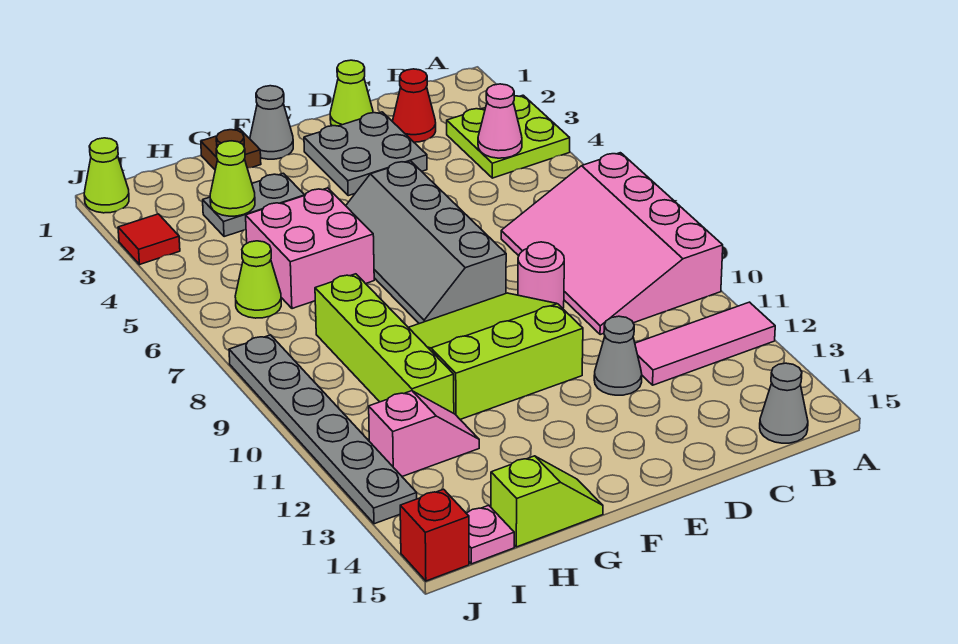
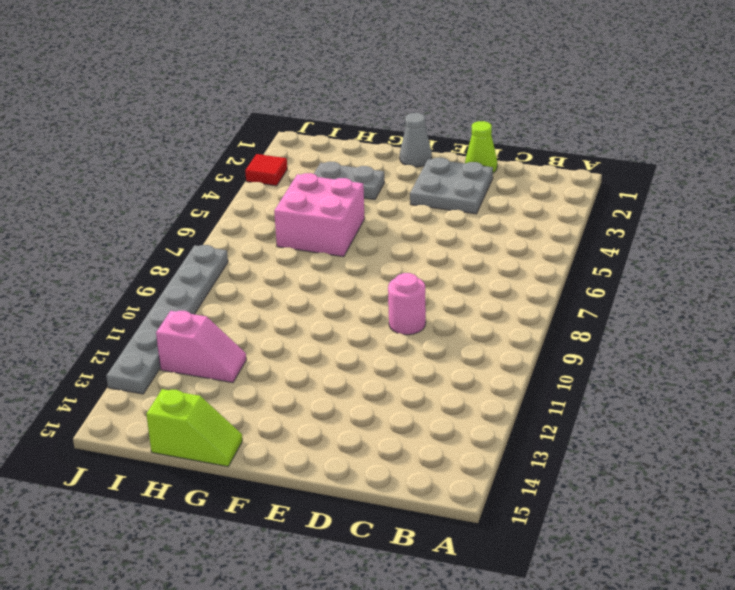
none -> lime 2x2 plate [447,95,570,178]
none -> pink 3x4 slope [501,153,723,335]
none -> pink 1x3 tile [635,302,775,385]

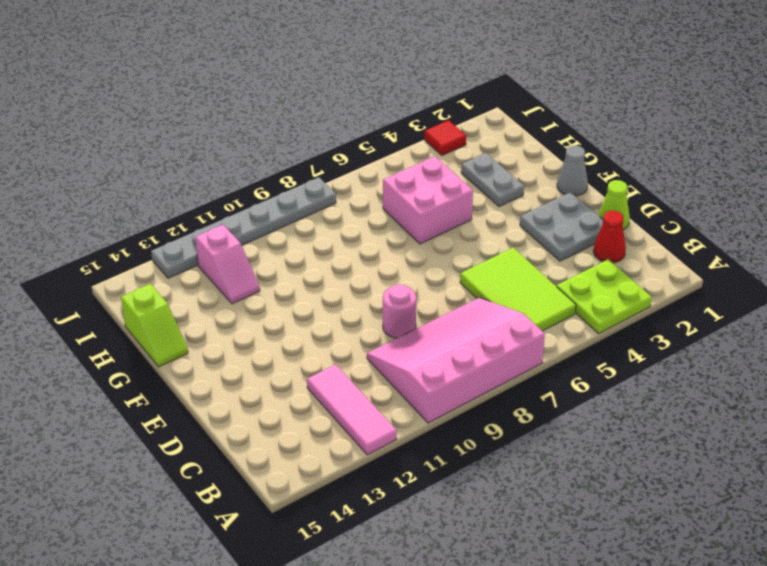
lime 2x3 tile [460,248,576,331] -> none
none -> grey 1x1 cone [760,363,808,443]
none -> grey 1x1 cone [594,316,642,395]
none -> grey 2x4 slope [346,161,506,324]

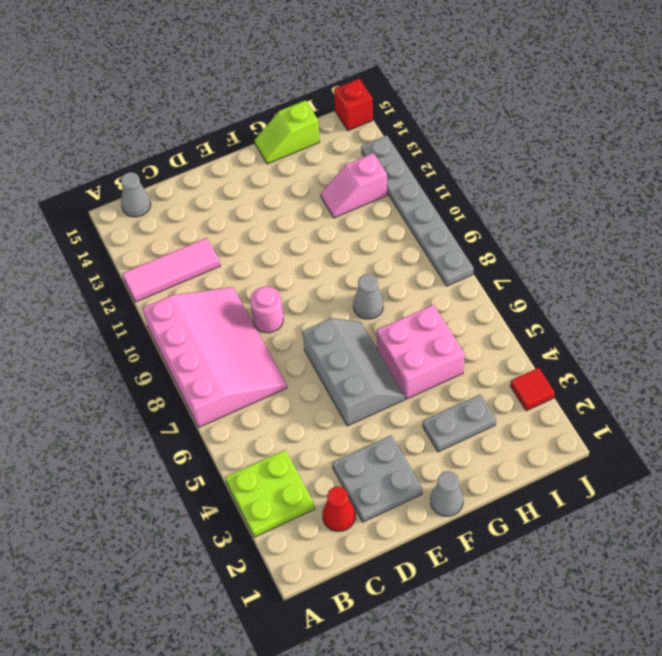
grey 2x3 slope [303,318,405,426] -> grey 2x4 slope [346,161,506,324]
grey 1x1 cone [353,274,383,319] -> grey 1x1 cone moved to [594,316,642,395]
none -> lime 1x1 cone [330,60,373,126]
none -> lime 3x3 slope [408,293,583,419]
none -> brown 1x1 plate [201,129,261,169]

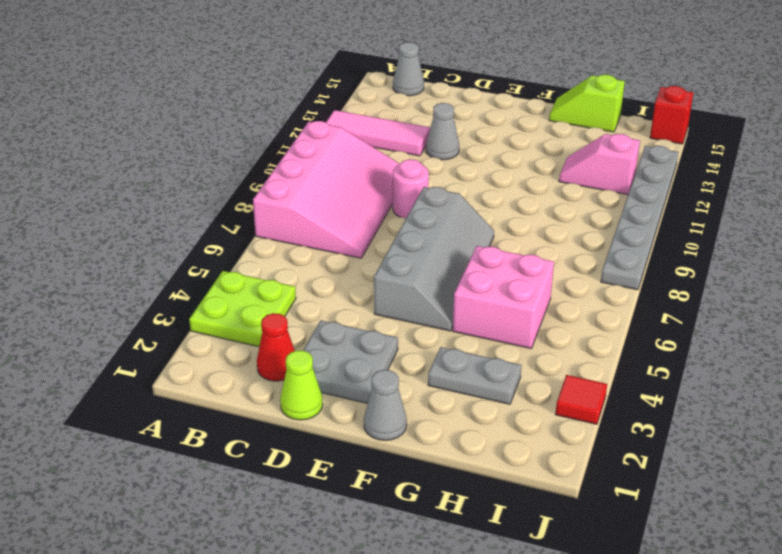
none -> lime 3x3 slope [408,293,583,419]
none -> brown 1x1 plate [201,129,261,169]
none -> lime 1x4 brick [315,274,454,413]

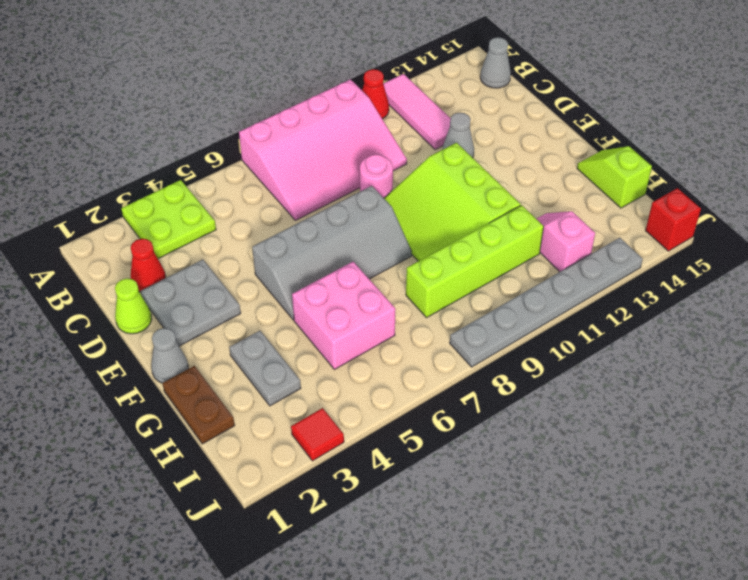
red 1x1 cone [362,69,389,119] -> none
brown 1x2 plate [163,366,235,444] -> brown 1x1 plate [201,129,261,169]
none -> lime 1x1 cone [235,241,281,318]
none -> pink 1x1 plate [466,505,514,564]
none -> lime 1x1 cone [84,138,129,213]

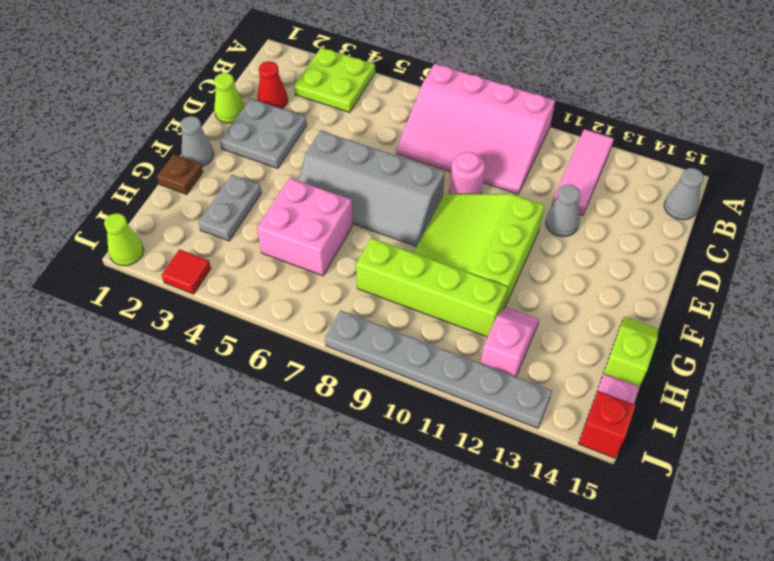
none -> lime 1x1 cone [235,241,281,318]
none -> pink 1x1 cone [478,84,522,158]
none -> lime 1x1 cone [210,141,255,216]

